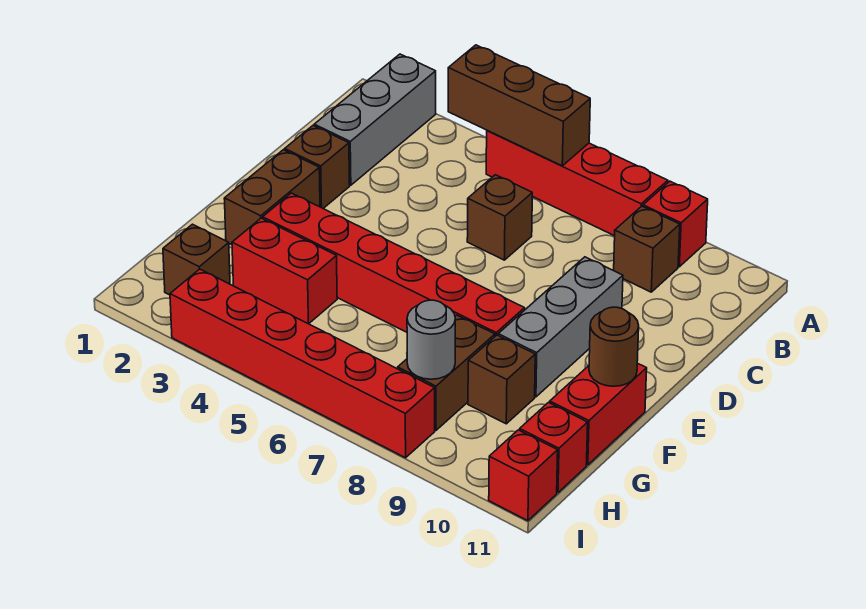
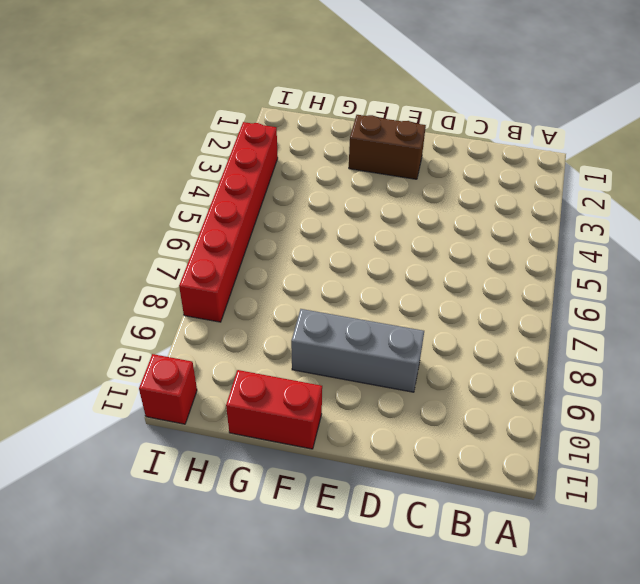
none -> grey 1x3 brick [314,54,436,185]
none -> red 1x4 brick [486,130,668,236]
none -> red 1x1 brick [643,181,708,267]

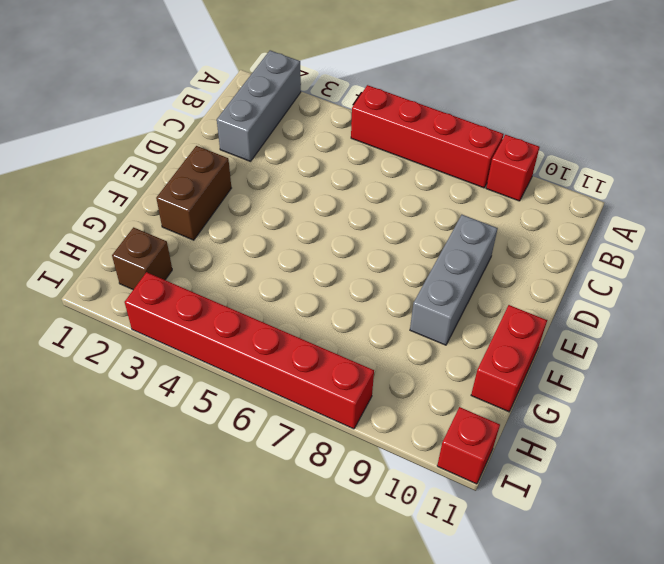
none -> brown 1x1 brick [614,206,680,292]
none -> brown 1x1 brick [467,175,532,260]
none -> brown 1x1 brick [285,126,350,208]

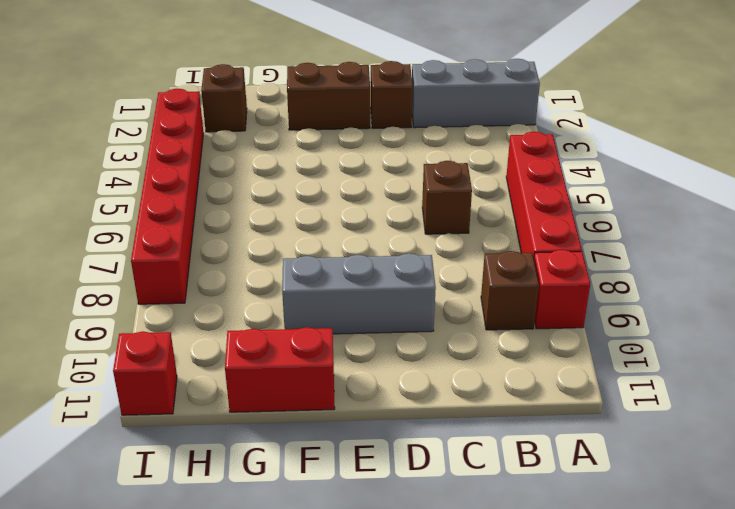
none -> red 1x6 brick [263,193,525,336]
none -> red 1x2 brick [232,218,337,324]
none -> brown 1x2 brick [398,315,495,430]

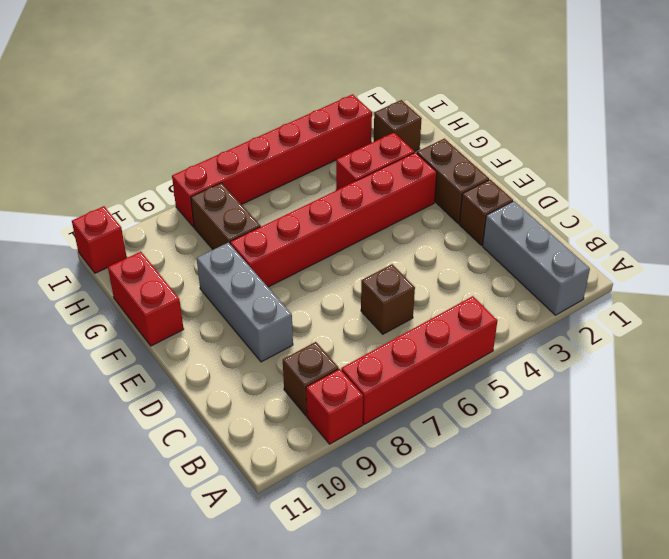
none -> brown 1x1 brick [468,335,535,424]
none -> red 1x1 brick [520,403,588,493]
none -> brown 1x3 brick [448,45,590,166]

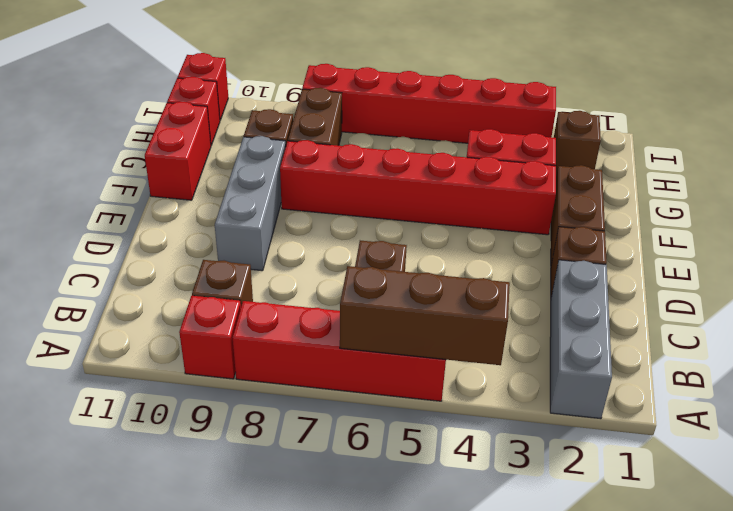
none -> brown 1x1 round brick [589,307,639,386]
none -> grey 1x1 round brick [407,300,455,379]

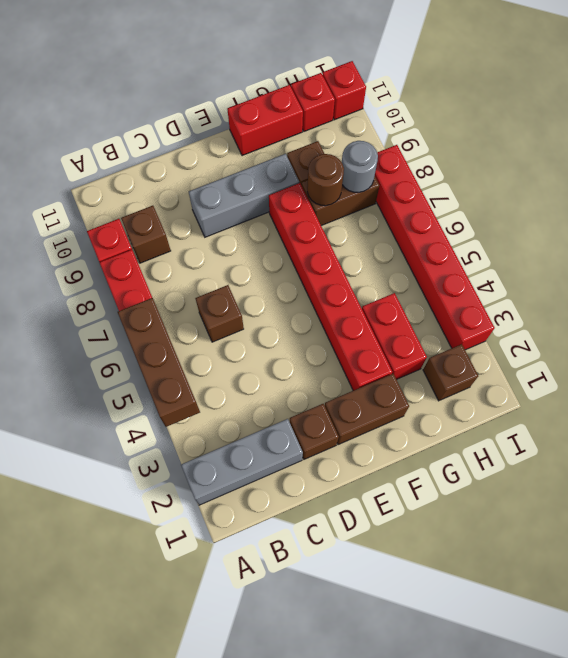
brown 1x1 round brick [307,154,344,206] -> brown 1x1 round brick moved to [589,307,639,386]

